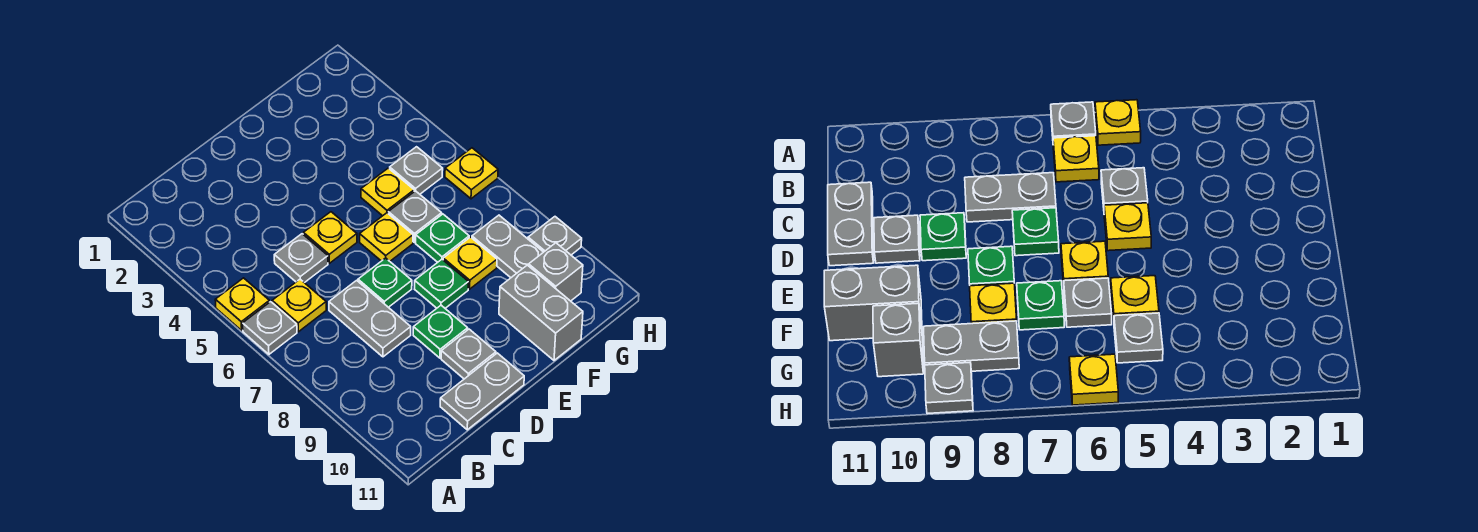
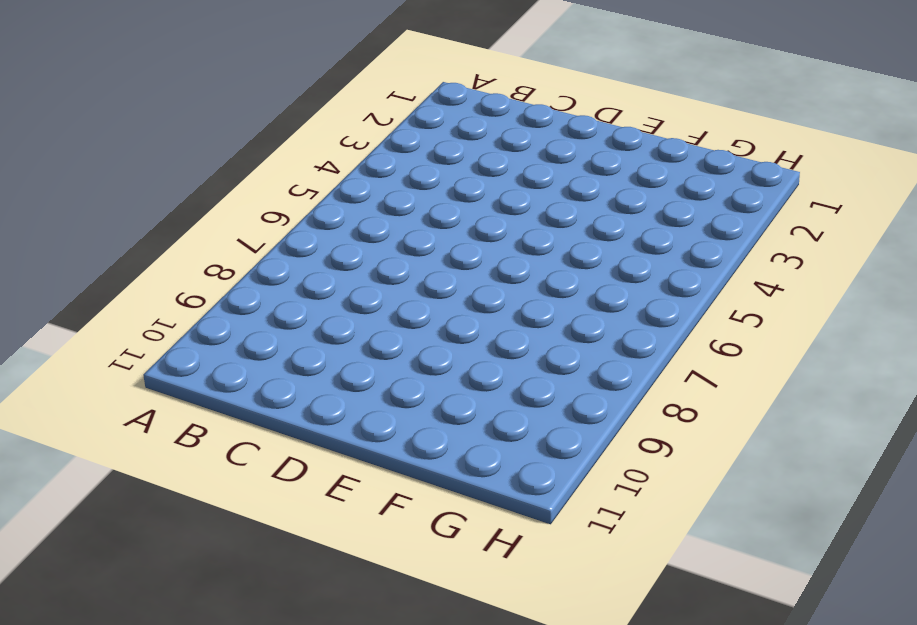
none -> yellow 1x1 plate [215,278,269,330]
none -> grey 1x1 plate [243,302,297,354]
none -> yellow 1x1 plate [272,279,326,332]

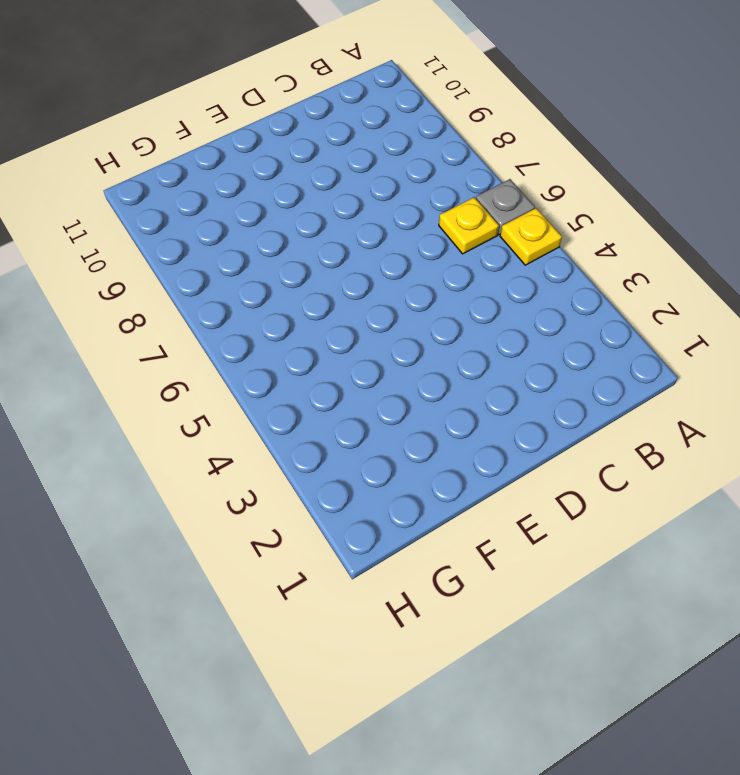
none -> grey 1x1 plate [274,234,328,283]
none -> grey 1x2 plate [329,280,411,357]
none -> grey 1x2 plate [440,353,524,430]

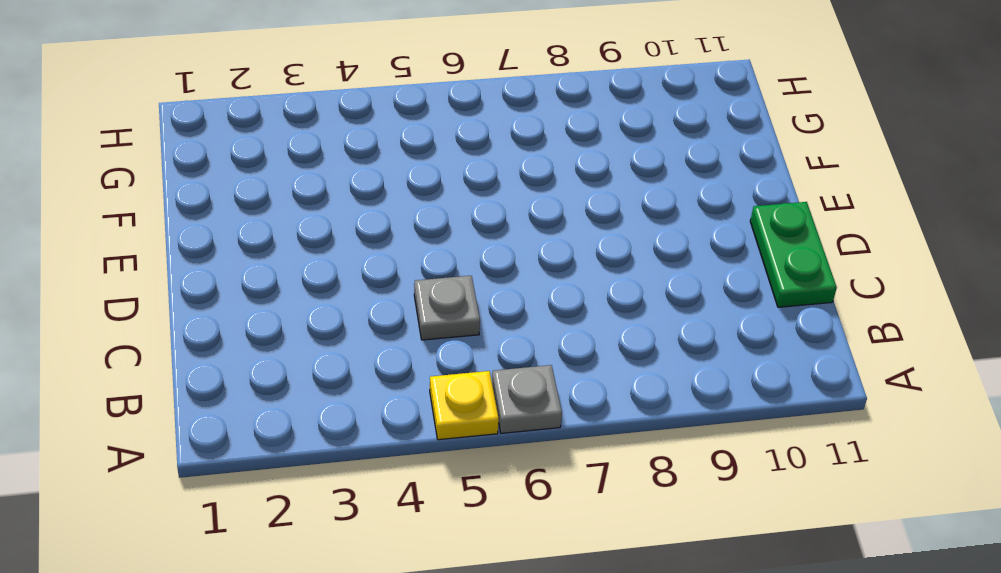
green 1x2 plate [750,202,837,307] -> grey 1x2 plate [440,353,524,430]
none -> yellow 1x1 plate [272,279,326,332]
none -> grey 1x2 plate [329,280,411,357]
none -> yellow 1x1 plate [303,212,357,263]

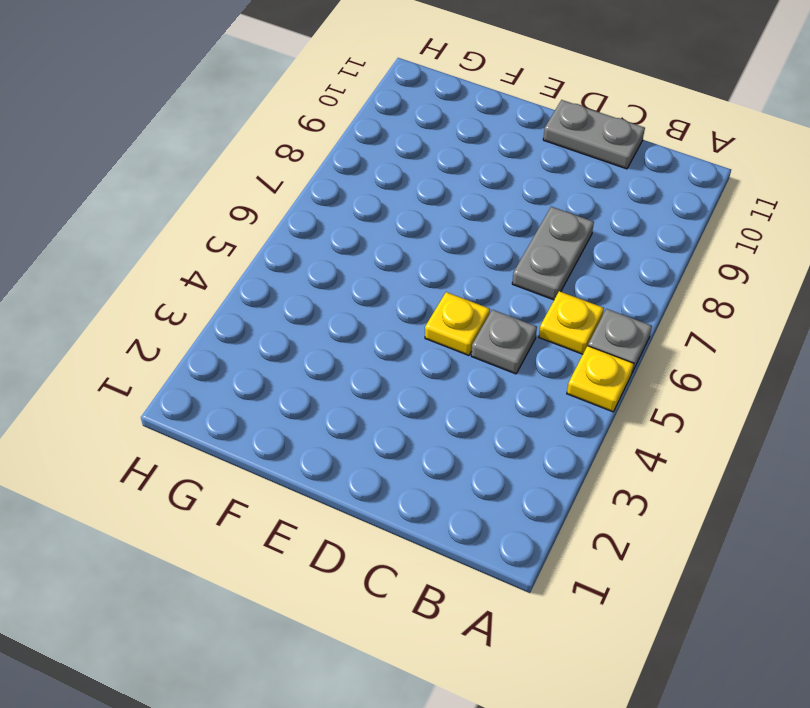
none -> green 1x1 plate [358,258,412,307]
none -> green 1x1 plate [413,305,468,358]
none -> grey 1x1 plate [441,329,496,379]

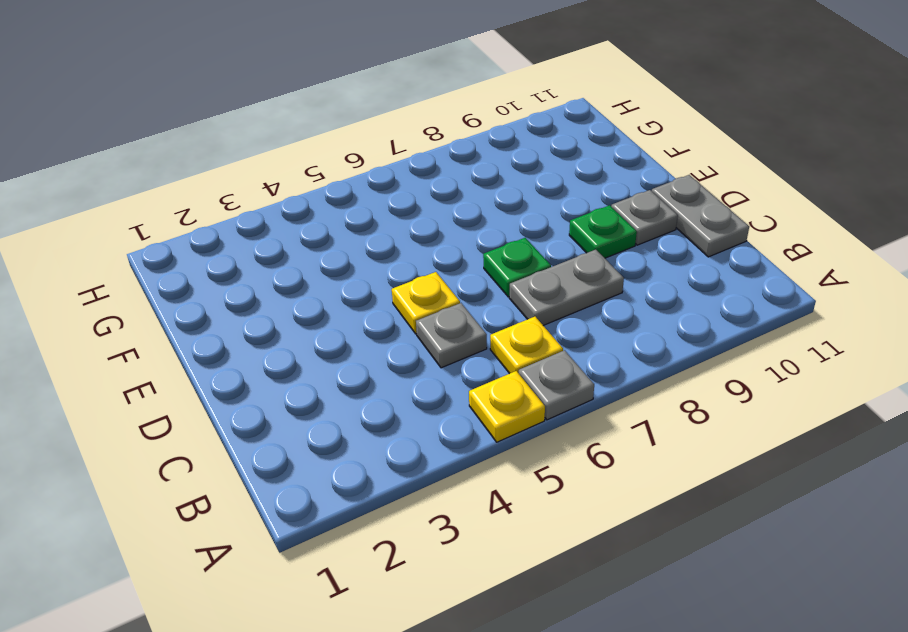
none -> yellow 1x1 plate [360,213,413,261]
none -> green 1x1 plate [415,259,468,308]
none -> yellow 1x1 plate [361,168,414,216]

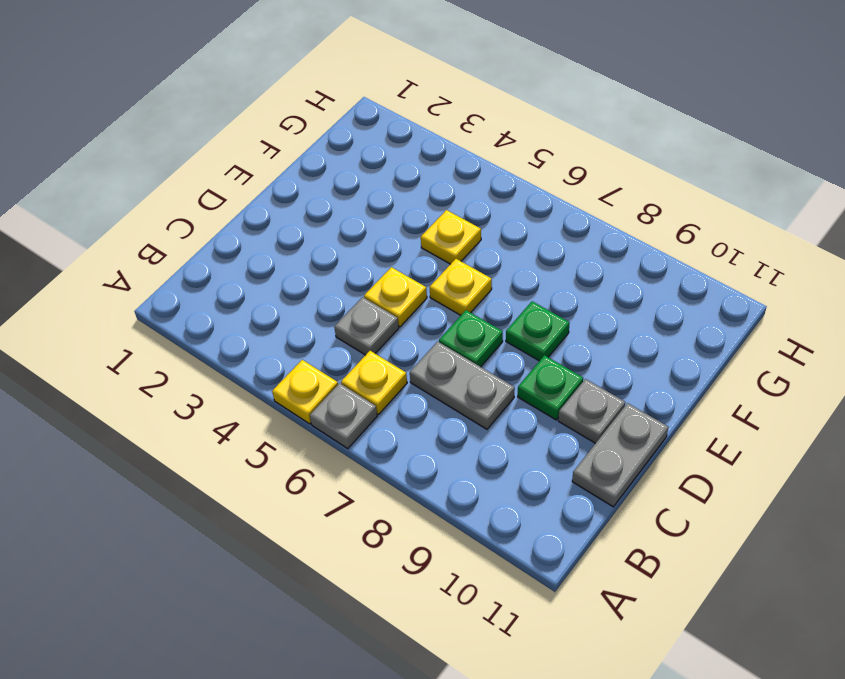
none -> grey 1x1 plate [388,191,442,242]
none -> green 1x1 plate [416,214,469,262]
none -> yellow 1x1 plate [443,237,497,289]

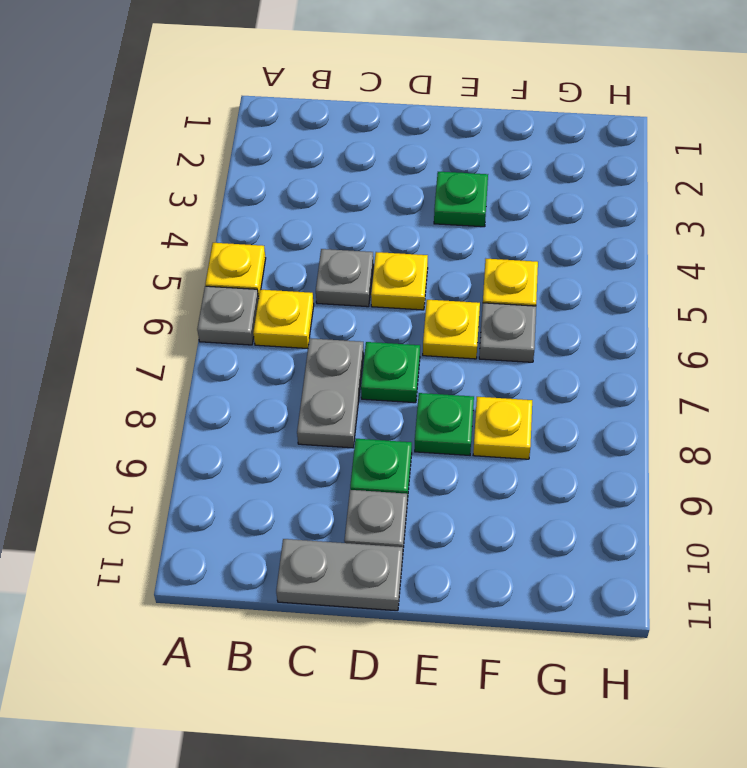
green 1x1 plate [434,172,488,227] -> green 1x1 plate moved to [416,214,469,262]
none -> grey 1x2 brick [499,265,583,360]
none -> grey 1x1 plate [390,147,443,194]
none -> grey 1x2 plate [472,215,543,278]

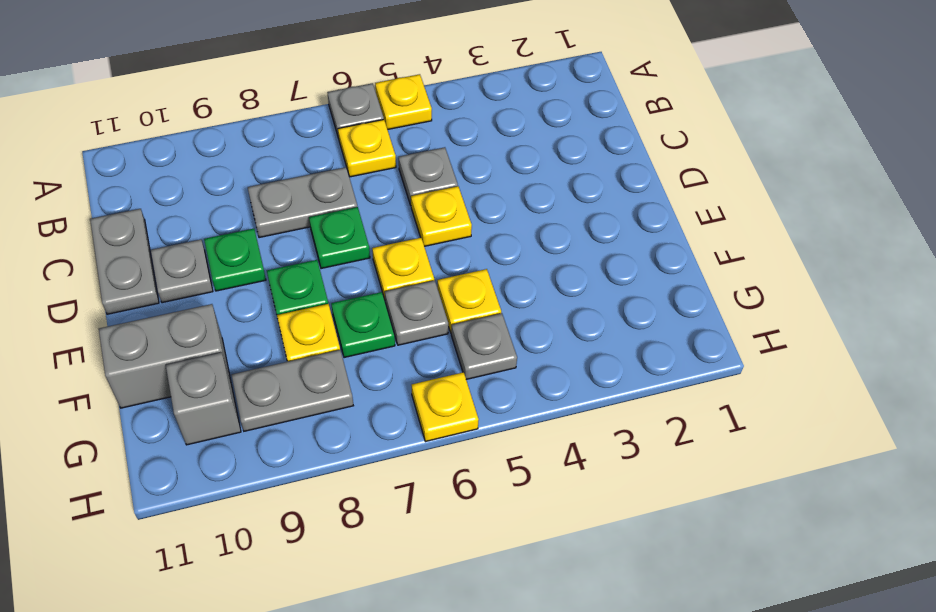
none -> grey 1x1 plate [528,217,582,255]

